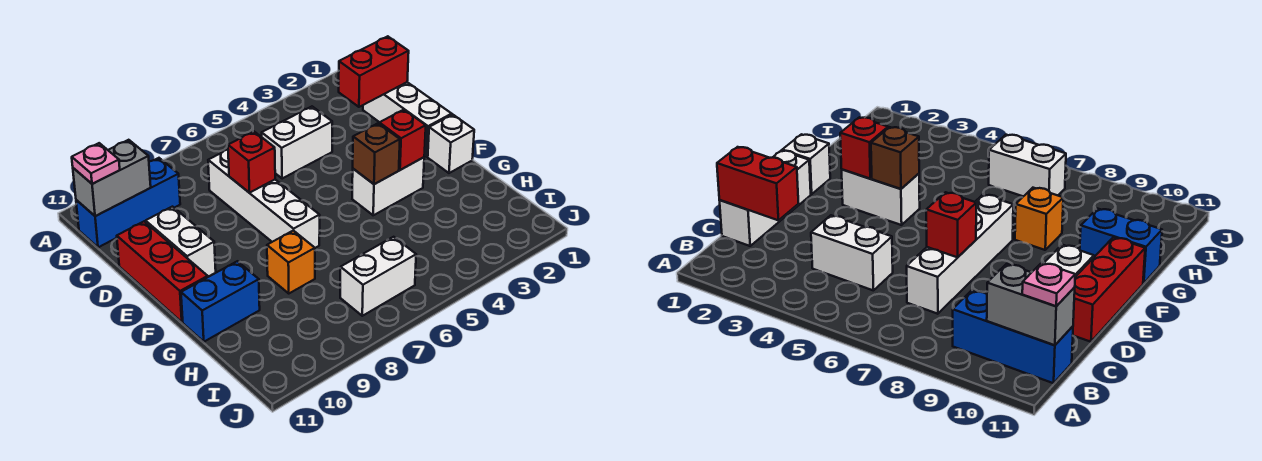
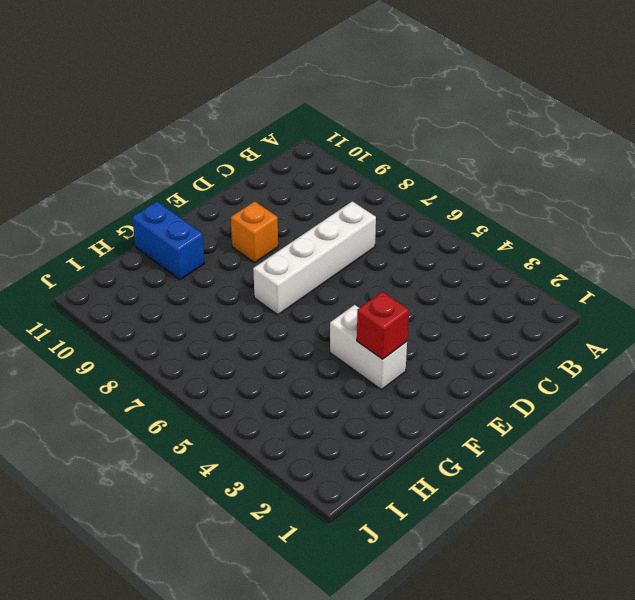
orange 1x1 brick [231,201,278,263] -> orange 1x1 brick moved to [267,230,315,293]
none -> blue 1x3 brick [76,158,180,247]
none -> white 1x3 brick [363,82,452,157]
none -> white 1x2 brick [262,107,332,179]

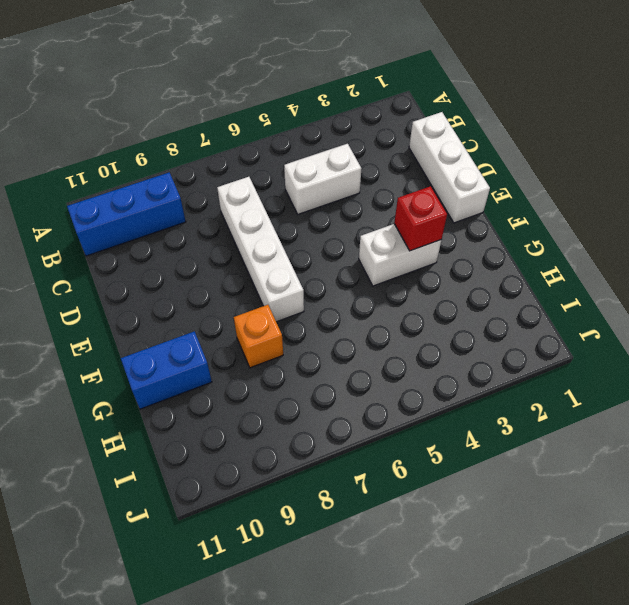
none -> white 1x2 brick [146,207,216,277]
none -> red 1x3 brick [117,221,208,322]
none -> white 1x1 brick [428,114,474,173]

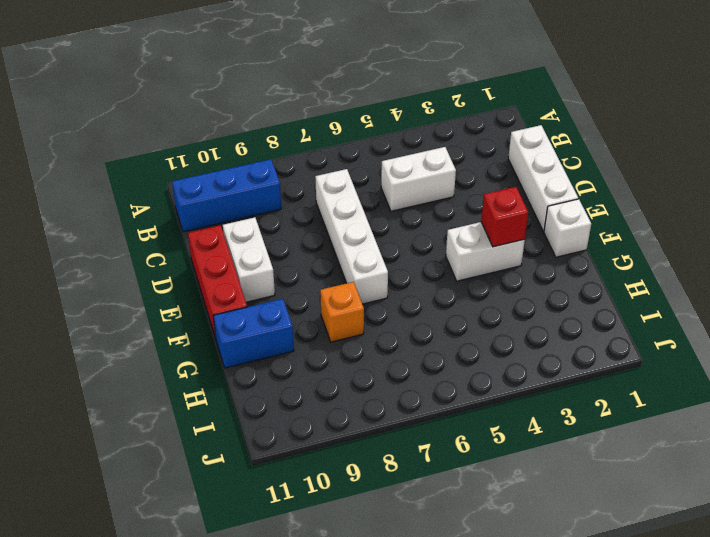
none -> white 1x2 brick [340,237,416,316]
none -> grey 1x2 brick [73,140,151,216]
none -> red 1x2 brick [339,36,409,107]

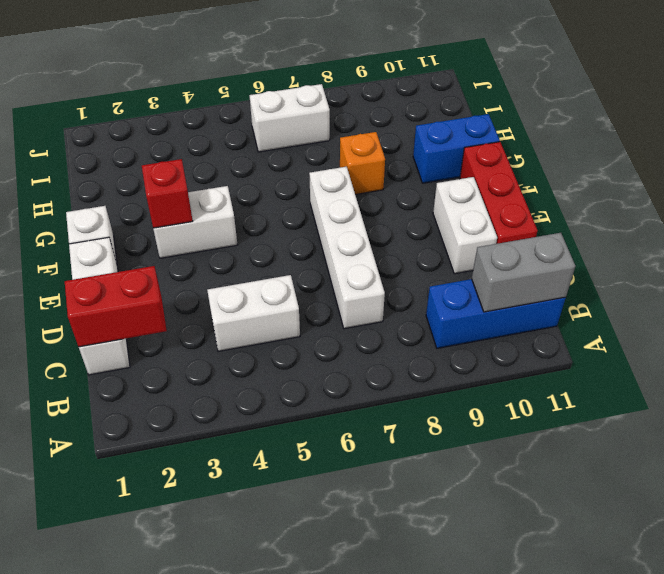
none -> red 1x1 brick [228,132,275,193]
none -> brown 1x1 brick [353,123,400,184]
none -> pink 1x1 plate [72,143,120,184]

